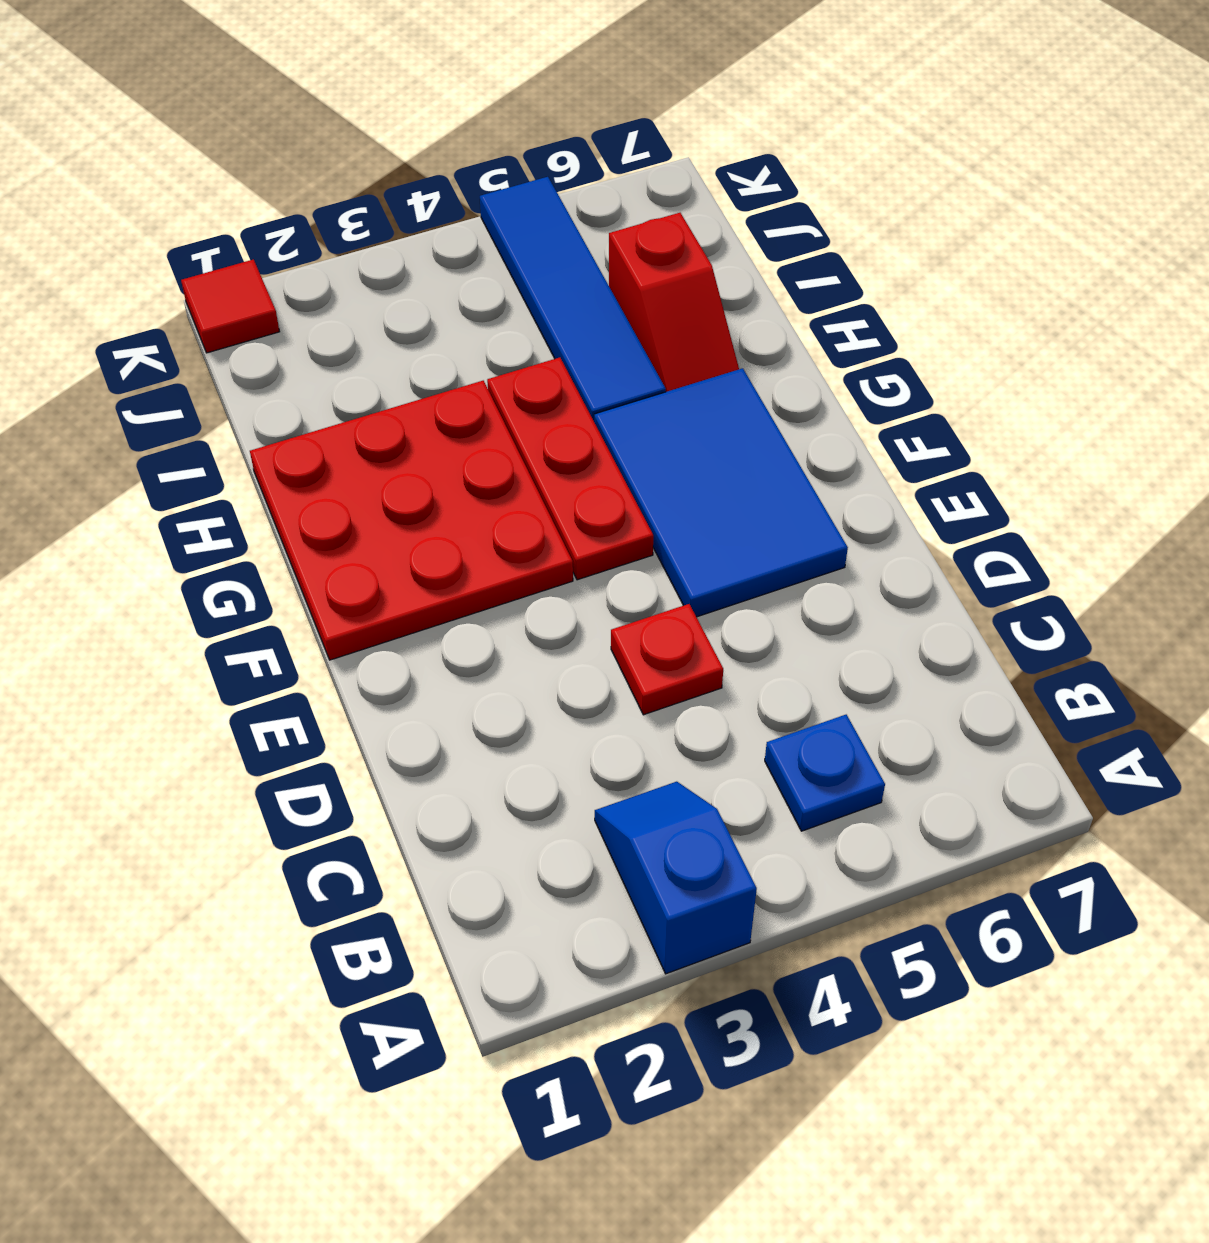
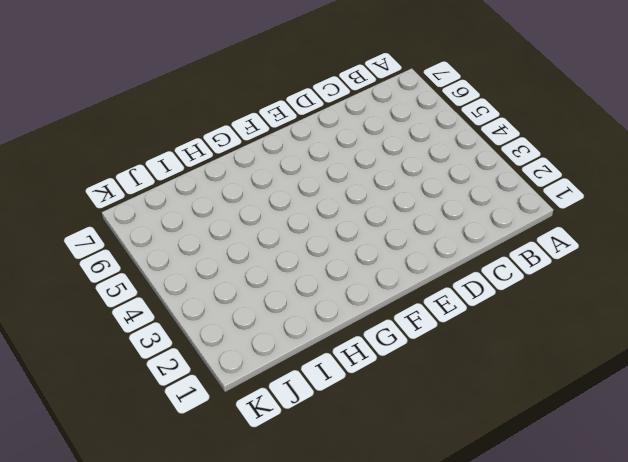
none -> blue 1x2 slope [595,782,757,974]
none -> blue 1x1 plate [765,715,885,831]

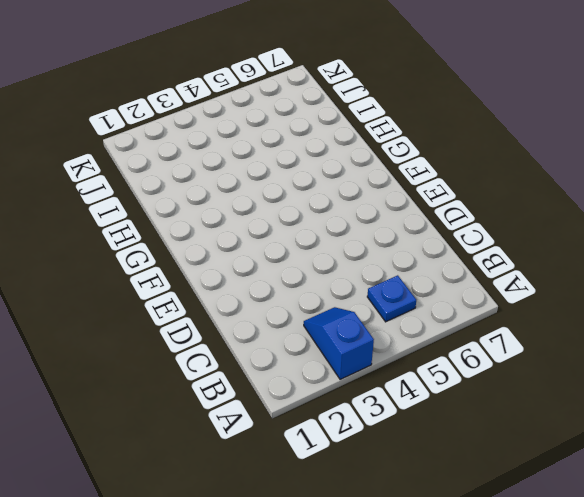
none -> red 1x1 plate [611,604,723,715]
none -> blue 2x3 tile [594,368,848,617]

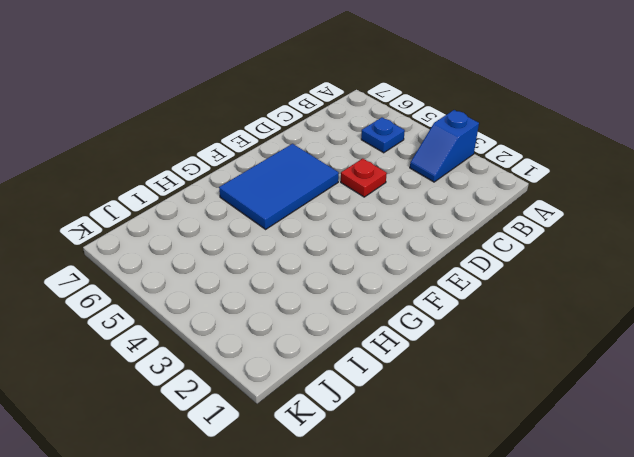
none -> red 3x3 plate [250,381,573,660]
none -> red 1x3 plate [487,358,653,580]

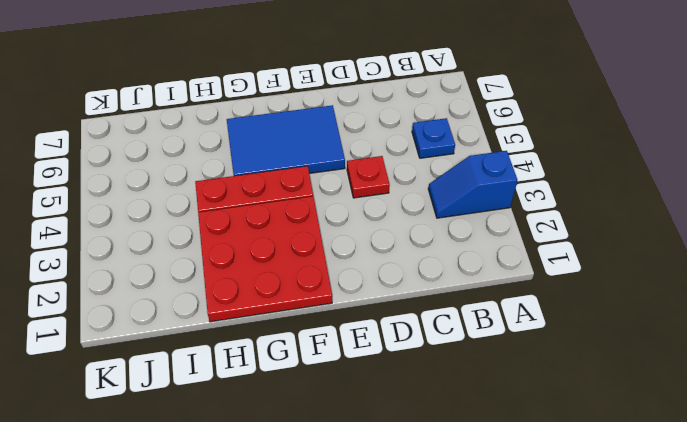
none -> blue 1x4 tile [480,177,666,421]
none -> red 1x2 slope [609,213,739,392]

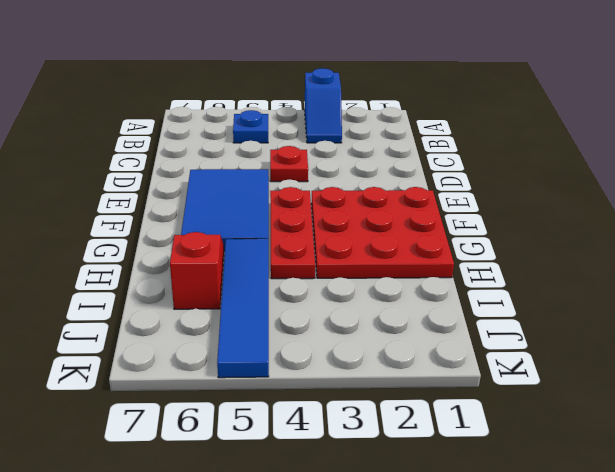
none -> red 1x1 tile [181,259,280,353]

